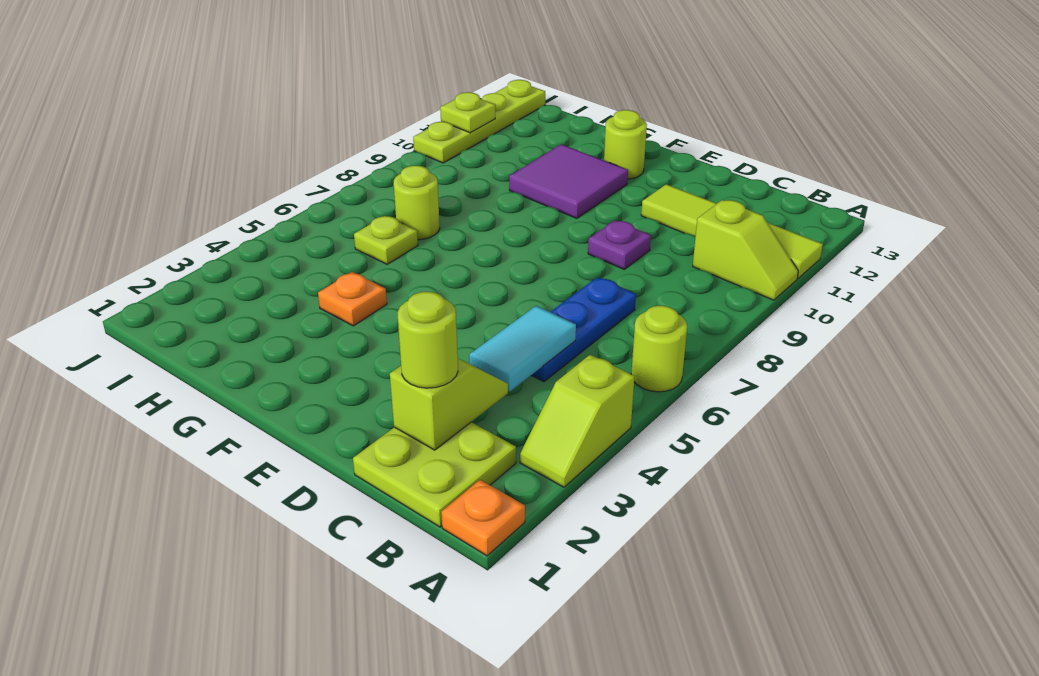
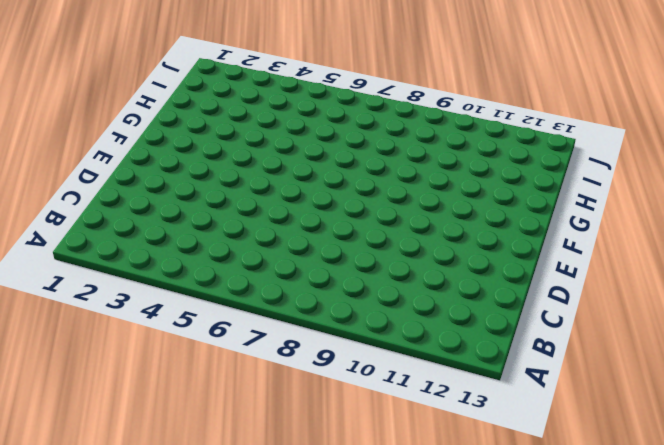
none -> orange 1x1 plate [441,480,525,556]
none -> lime 1x2 slope [520,355,635,487]
none -> lime 1x1 round brick [631,306,687,392]

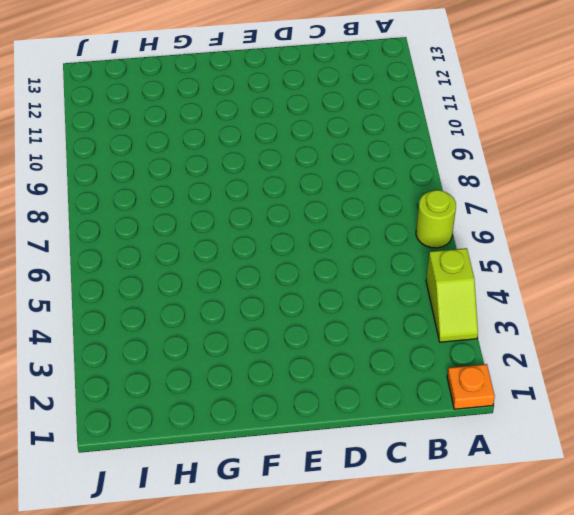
none -> lime 1x2 slope [693,200,798,300]
none -> lime 1x4 tile [641,184,823,279]
none -> lime 2x2 plate [353,422,516,527]

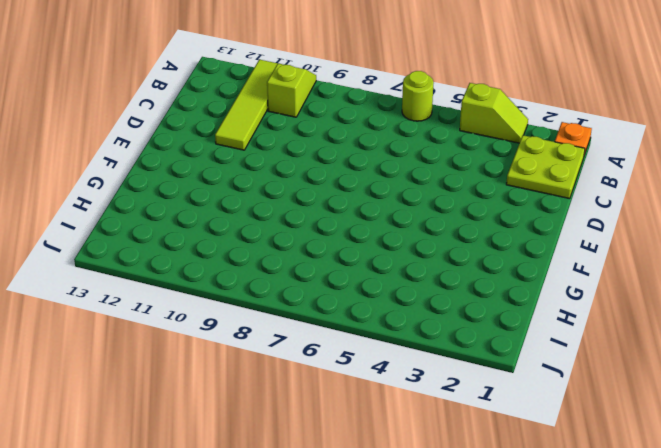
none -> blue 1x3 plate [531,277,636,382]
none -> purple 1x1 plate [588,220,651,269]
none -> purple 2x2 tile [509,144,628,218]

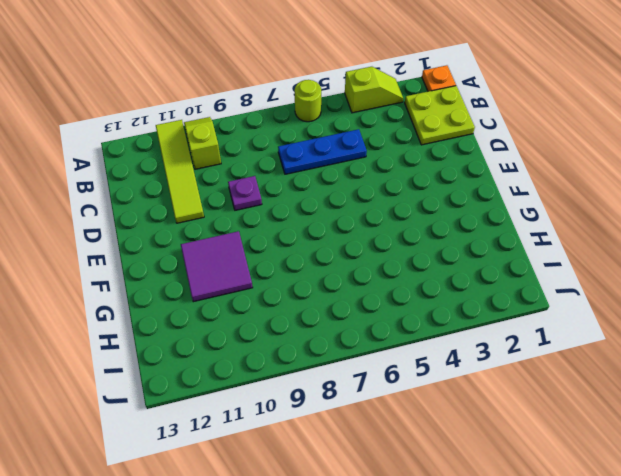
none -> lime 1x1 round brick [604,110,647,179]
none -> orange 1x1 plate [318,272,387,326]
none -> lime 1x1 plate [354,216,418,264]

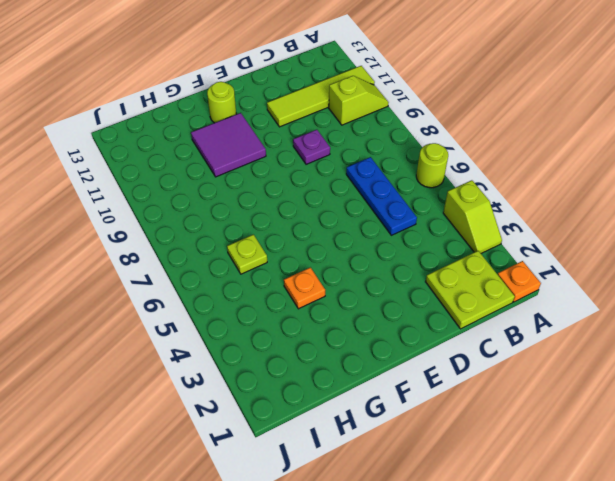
none -> lime 1x1 round brick [394,166,440,240]
none -> lime 1x4 plate [413,80,545,163]
none -> lime 1x2 slope [390,359,508,450]

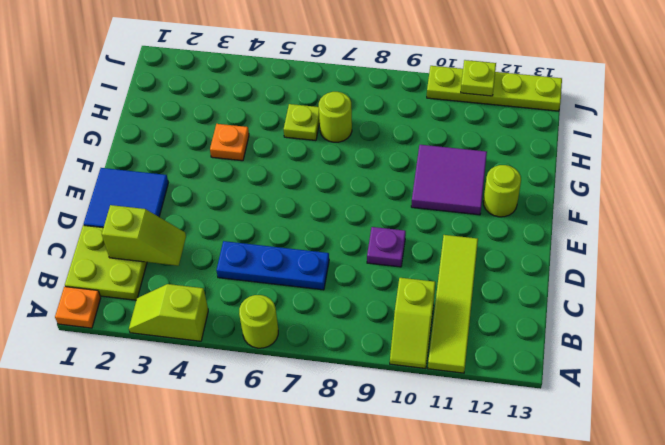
blue 2x2 tile [84,168,168,228] -> none
none -> cyan 1x2 tile [469,306,576,392]
none -> lime 1x1 round brick [397,292,458,388]

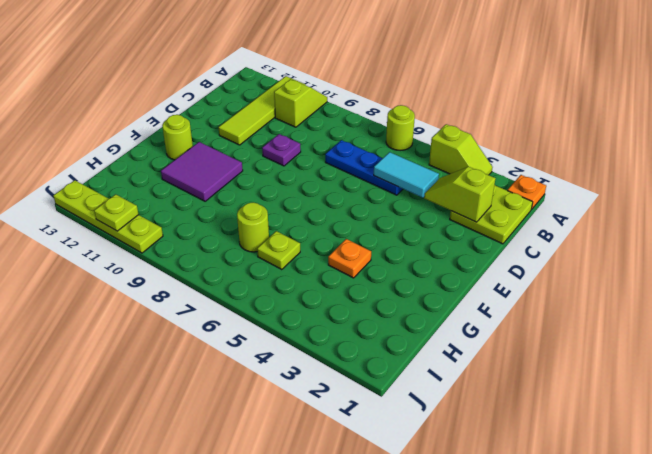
none -> lime 1x1 round brick [397,292,458,388]

